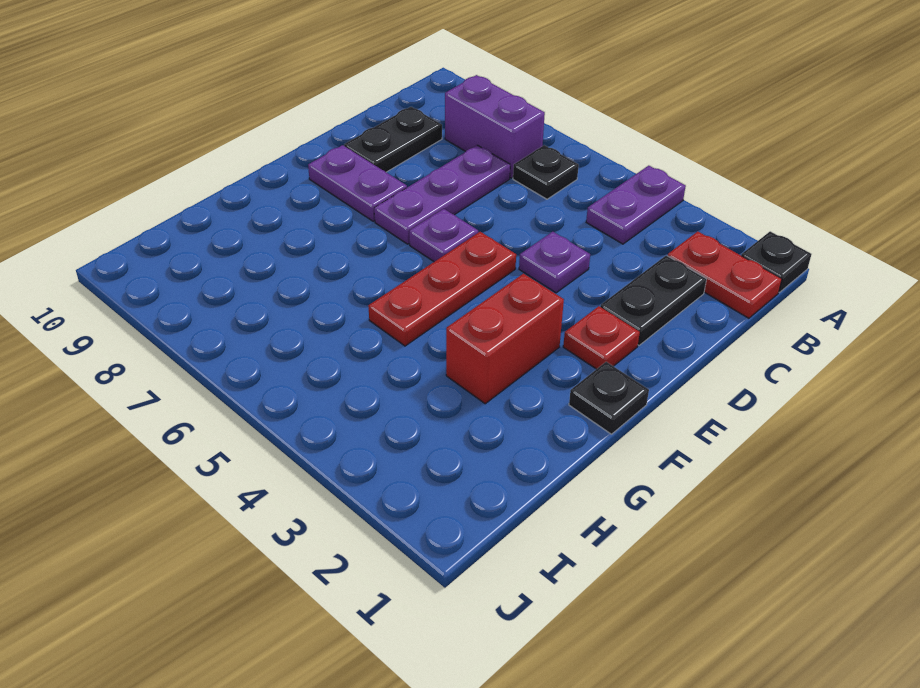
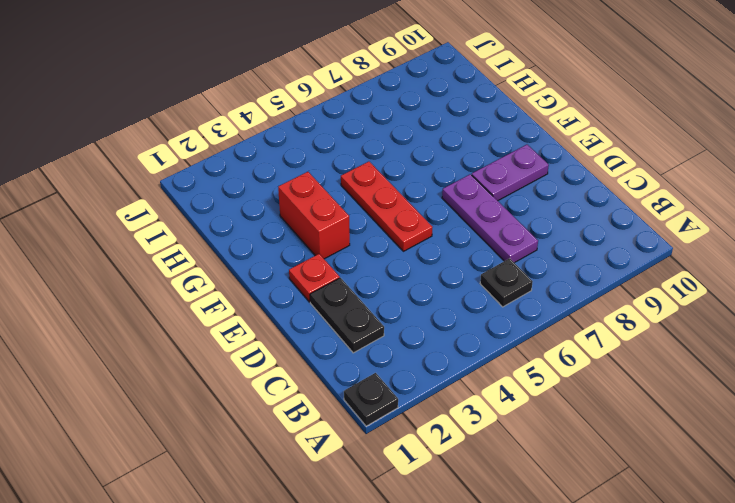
none -> purple 1x2 plate [586,166,686,244]
none -> red 1x2 plate [668,232,782,318]
none -> purple 1x2 brick [445,75,545,178]

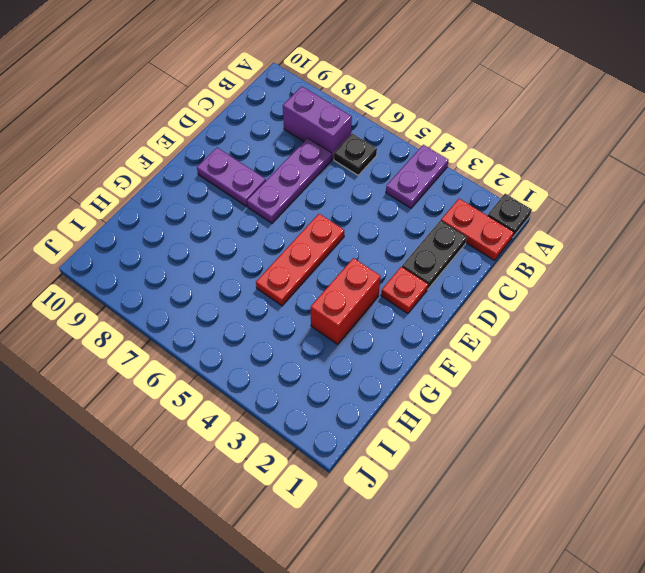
none -> black 1x2 plate [344,107,442,172]
none -> purple 1x1 plate [519,232,590,293]
none -> purple 1x1 plate [409,209,478,262]

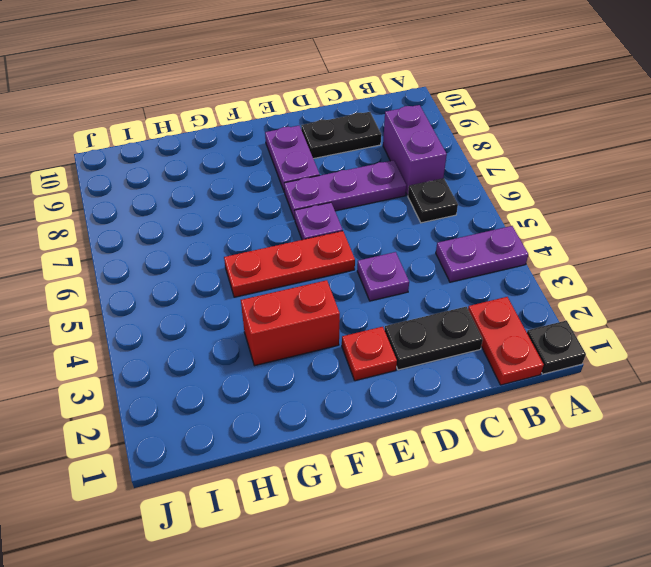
none -> black 1x1 plate [569,362,649,434]

